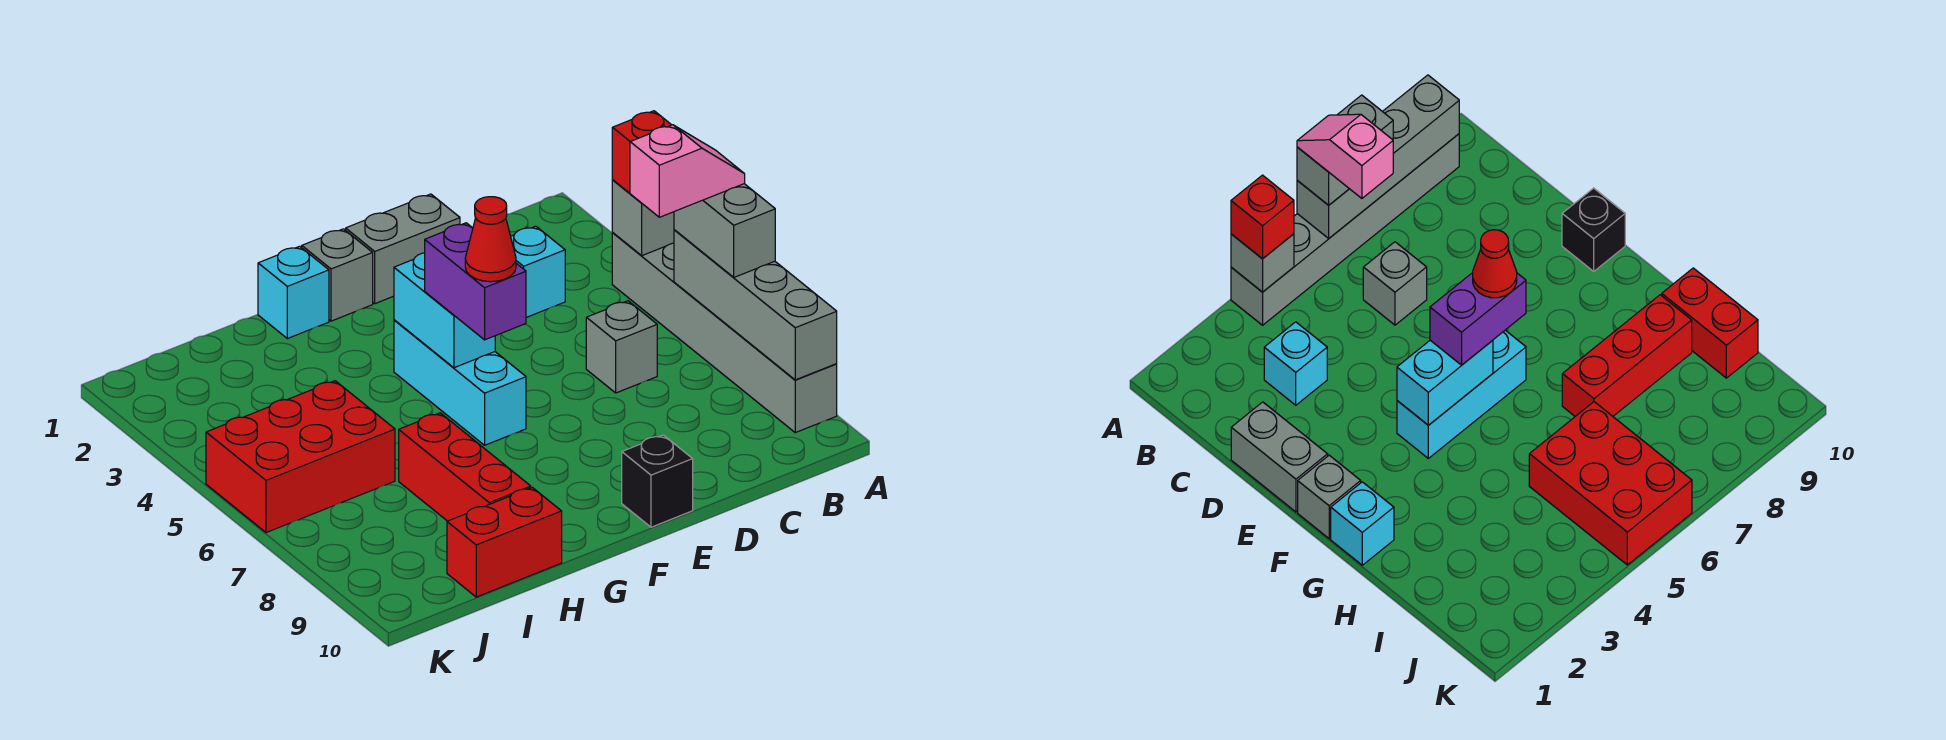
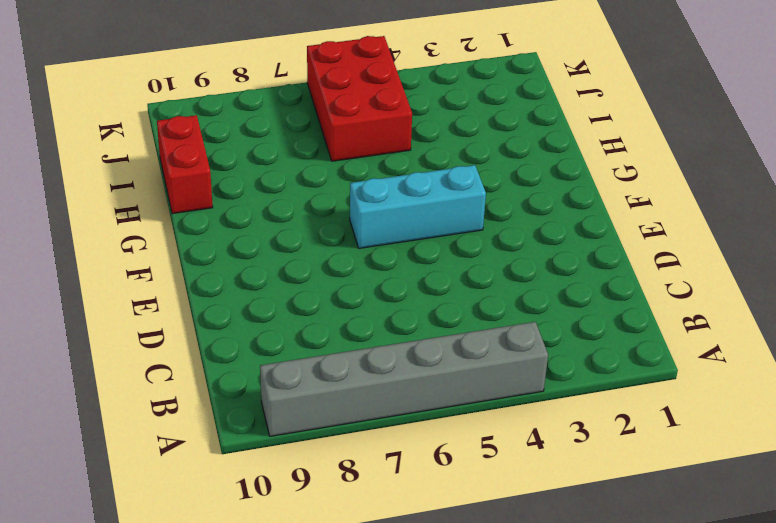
none -> cyan 1x1 brick [511,226,565,317]
none -> grey 1x1 brick [586,301,657,393]
none -> grey 1x2 brick [346,194,460,304]

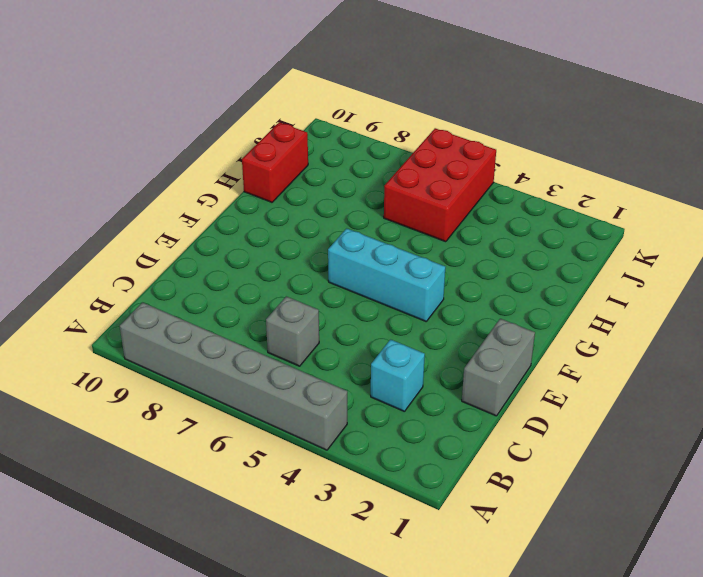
none -> black 1x1 brick [622,435,693,527]
none -> grey 1x1 brick [302,229,373,321]
none -> cyan 1x1 brick [258,246,329,339]

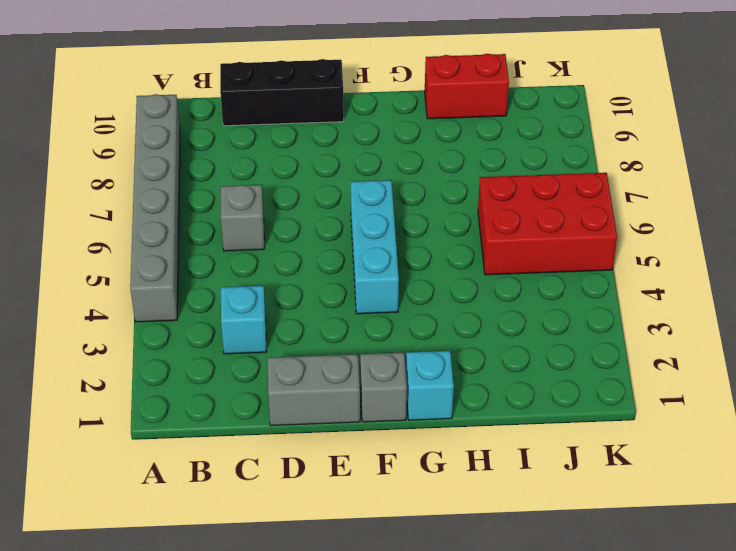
black 1x3 brick [220,59,344,126] -> black 1x1 brick [622,435,693,527]
none -> red 1x3 brick [399,413,531,521]
none -> grey 1x1 brick [612,180,674,256]
none -> grey 1x4 brick [674,230,837,380]

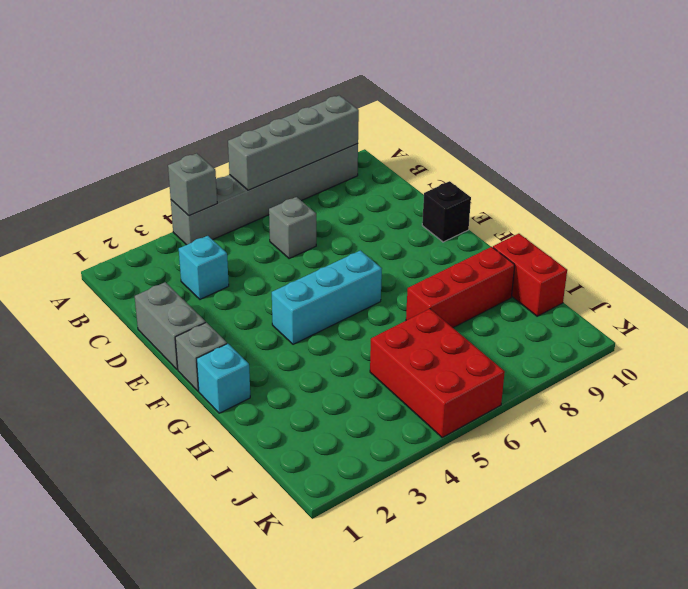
none -> cyan 1x2 brick [394,253,495,368]
none -> red 1x1 brick [612,111,671,193]
none -> grey 1x2 brick [674,184,775,277]

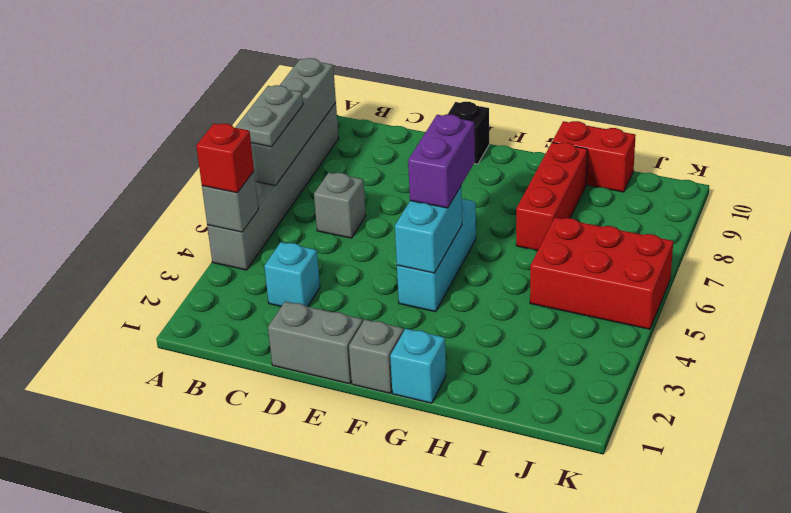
grey 1x2 plate [236,85,303,147] -> grey 1x2 brick [674,184,775,277]
none -> pink 1x2 slope [630,125,745,217]
none -> red 1x1 cone [465,197,516,282]

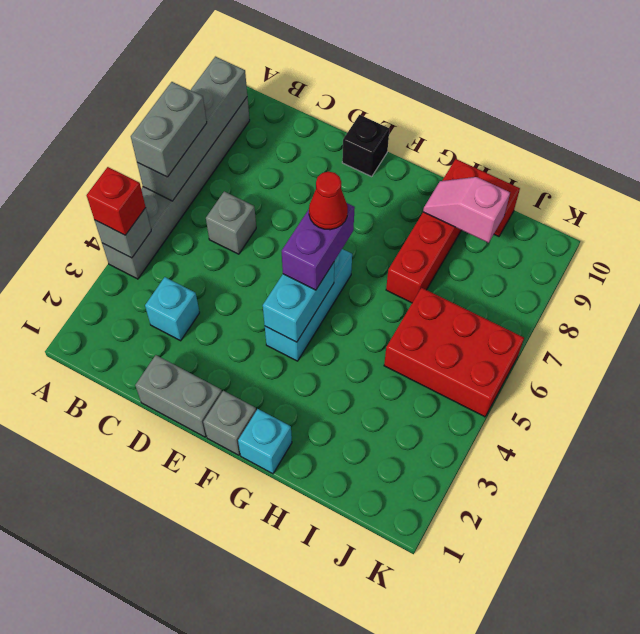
pink 1x2 slope [423,177,510,243] -> pink 1x2 slope moved to [630,125,745,217]

